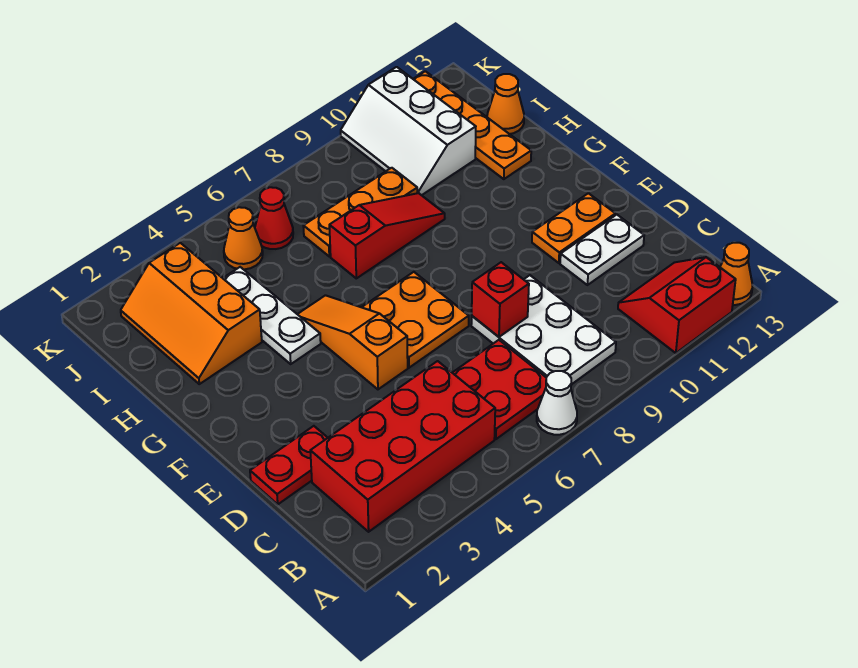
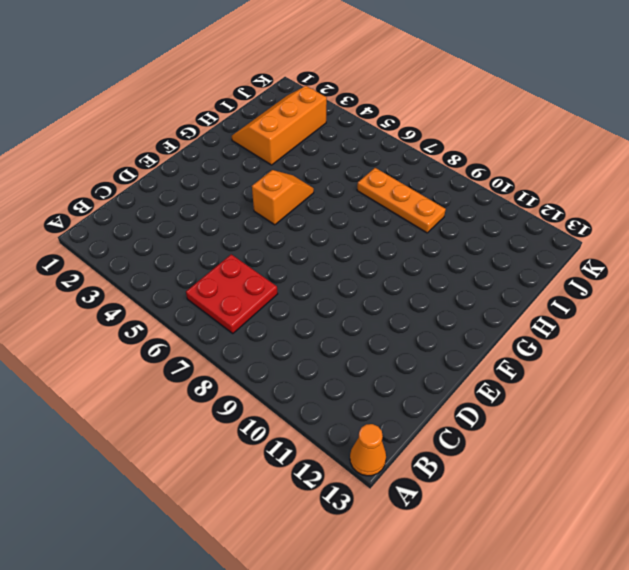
orange 1x2 slope [252,170,314,225] -> orange 1x3 slope [298,295,408,389]
none -> white 1x1 cone [537,371,577,435]
none -> red 2x2 slope [618,257,736,353]
none -> red 2x4 brick [310,361,495,532]

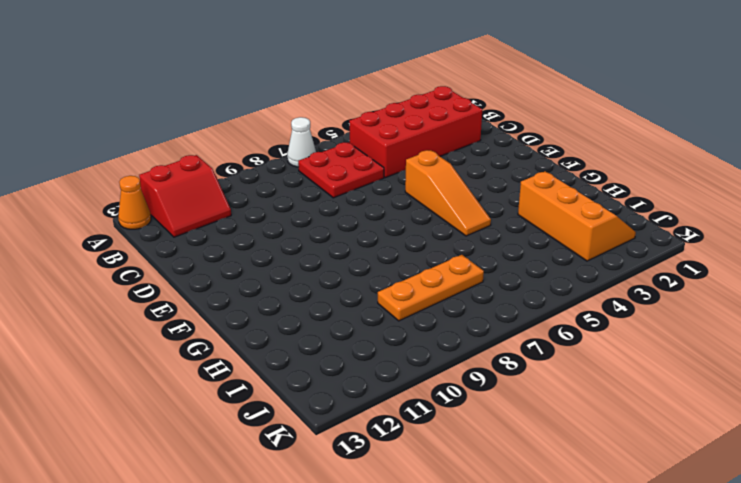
none -> white 2x3 plate [471,275,616,385]
none -> red 1x2 plate [250,426,328,504]
none -> white 1x2 plate [560,215,644,285]

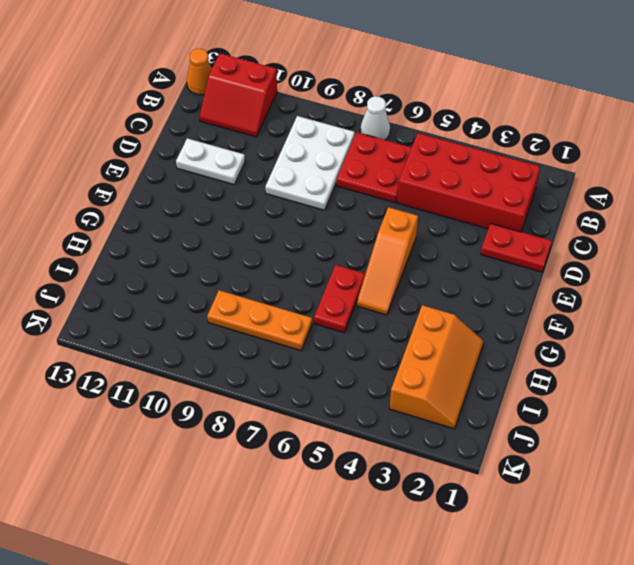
red 1x2 plate [314,265,365,333] -> none
none -> orange 2x2 plate [362,272,469,368]
none -> orange 1x2 plate [532,193,615,263]
none -> white 1x3 plate [223,267,321,364]

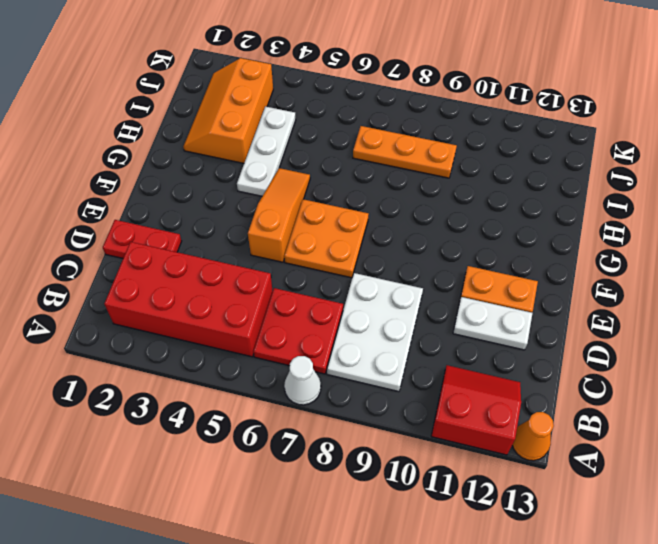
none -> red 1x3 slope [329,193,445,278]
none -> orange 1x4 plate [414,71,531,179]
none -> white 2x3 slope [341,67,476,195]

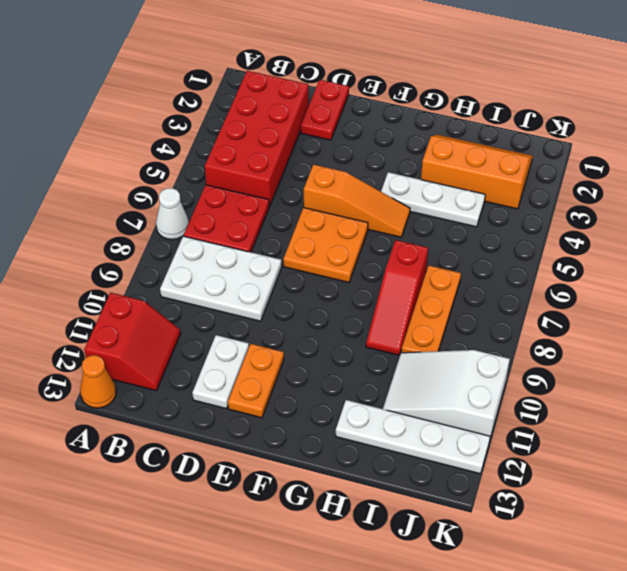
white 1x4 plate [336,400,490,474] -> orange 1x4 plate [414,71,531,179]
white 2x3 slope [383,350,510,438] -> white 2x3 slope turned to [341,67,476,195]
none -> orange 1x1 cone [487,74,524,134]
none -> orange 1x1 cone [224,207,263,269]
none -> red 1x1 cone [255,187,293,249]

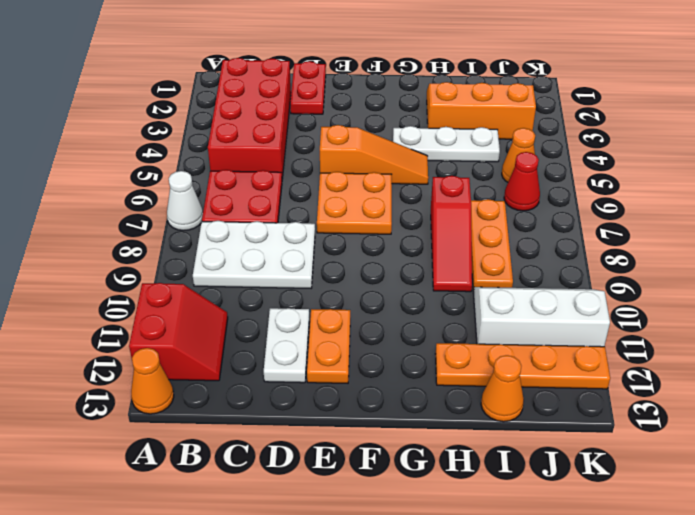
none -> red 1x1 brick [472,262,529,337]

